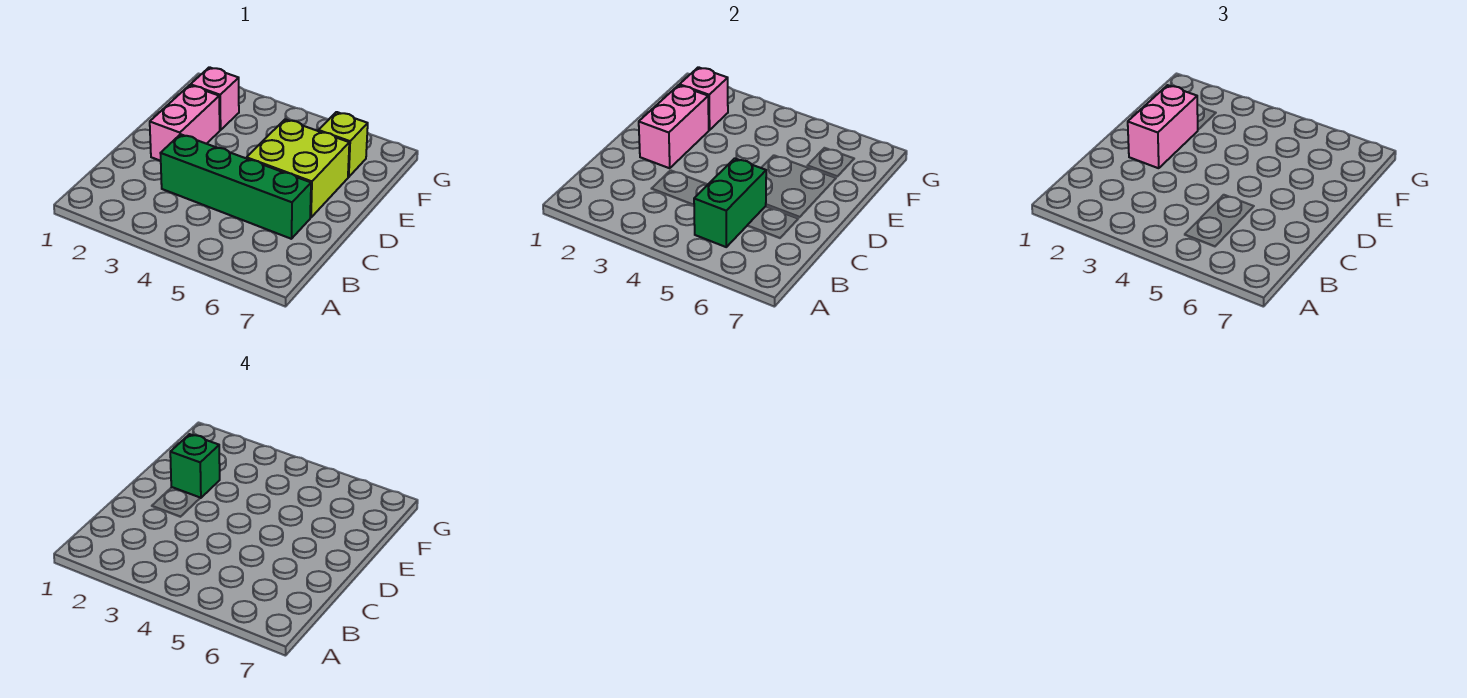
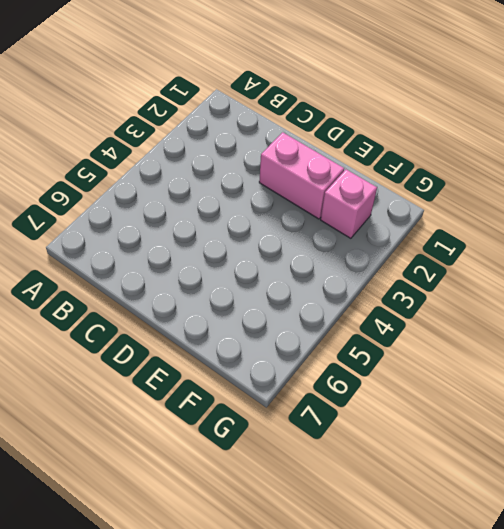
none -> green 1x4 brick [160,134,311,239]
none -> lime 2x2 brick [247,119,349,218]

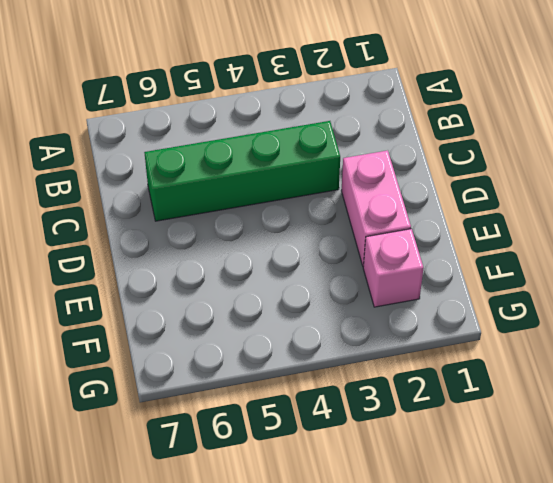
none -> lime 2x2 brick [247,119,349,218]
none -> lime 1x1 brick [319,112,368,177]

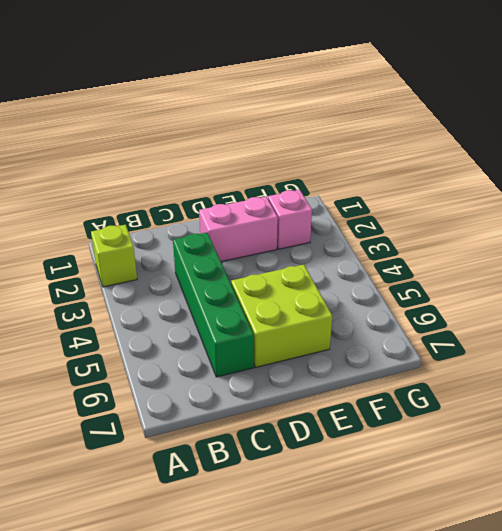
lime 1x1 brick [91,225,137,287] -> lime 1x1 brick moved to [319,112,368,177]
none -> green 1x2 brick [694,158,766,247]
none -> pink 1x2 brick [639,85,709,168]

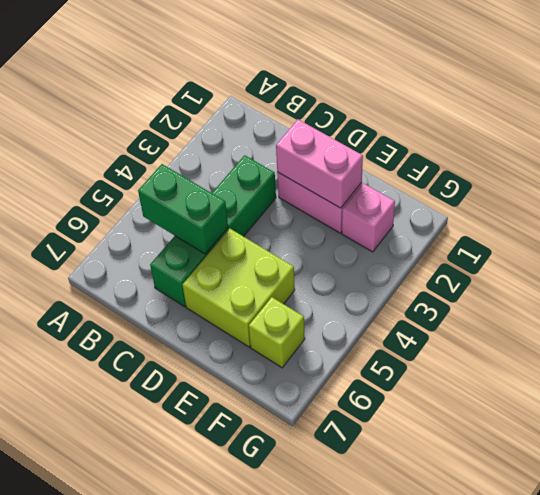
none -> pink 1x1 brick [680,67,728,130]
none -> pink 1x2 brick [1128,85,1198,168]

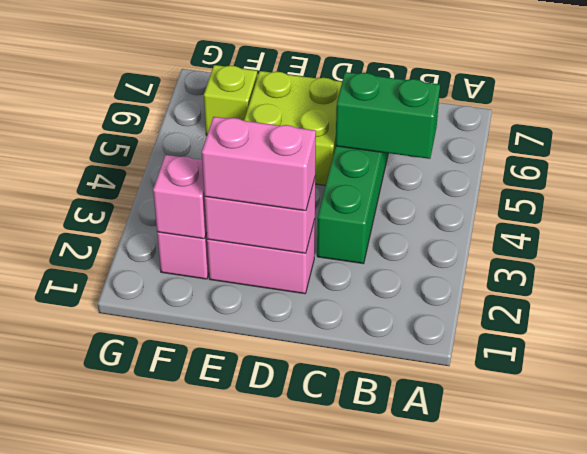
none -> green 1x1 brick [170,434,220,498]

